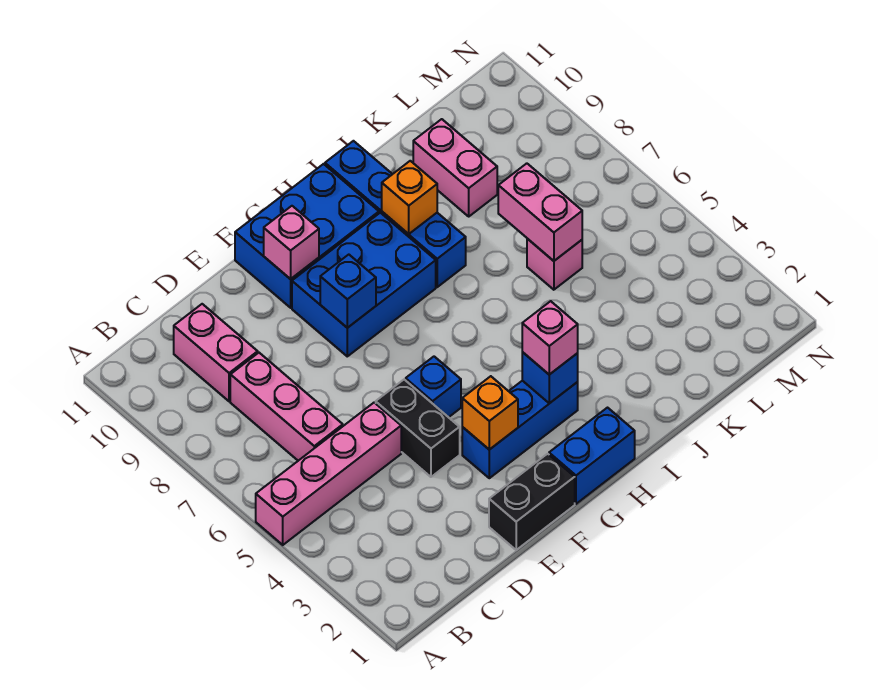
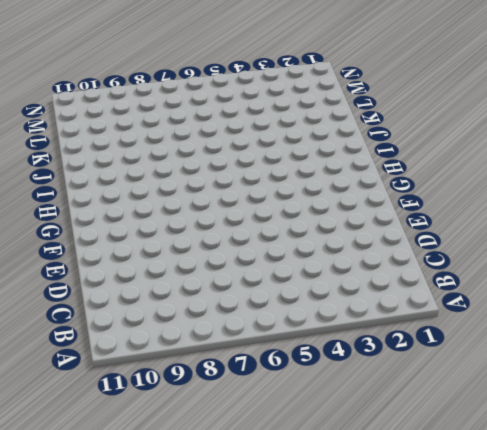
none -> pink 1x4 brick [256,403,401,545]
none -> pink 1x3 brick [230,353,343,461]
none -> pink 1x2 brick [174,304,258,401]

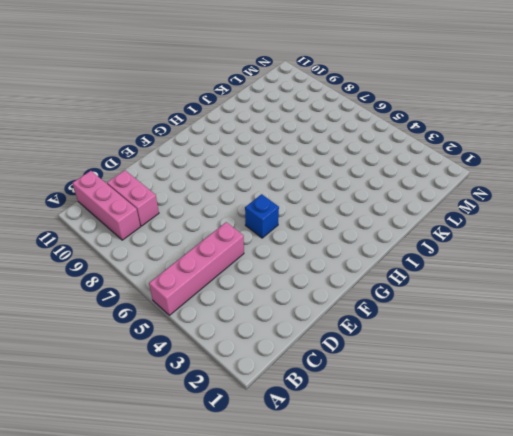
pink 1x3 brick [72,171,140,240] -> pink 1x3 brick moved to [230,353,343,461]
none -> black 1x2 brick [489,454,575,550]
none -> black 1x2 brick [376,380,460,477]
none -> blue 1x3 brick [462,381,578,478]

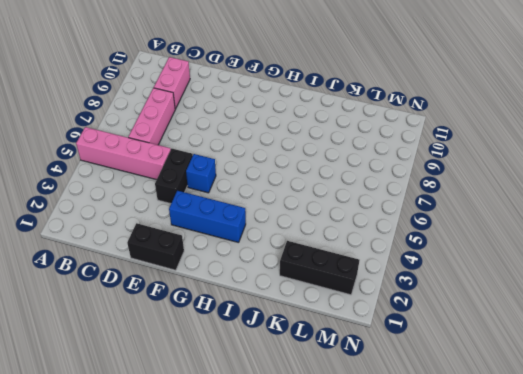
black 1x3 brick [280,241,359,295] -> none
none -> blue 2x3 brick [292,213,436,356]
none -> blue 2x3 brick [235,164,379,308]
none -> blue 1x2 brick [549,408,635,504]

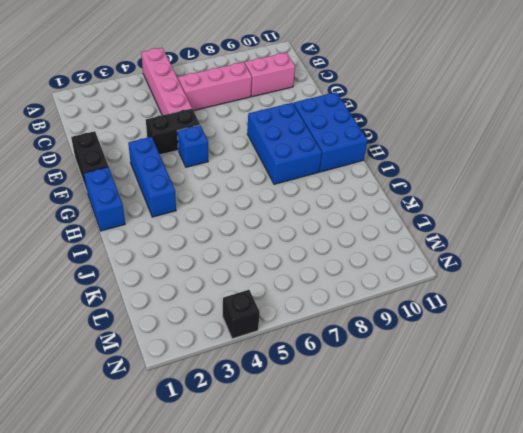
black 1x1 brick [223,290,260,339] -> none
none -> blue 1x4 brick [325,141,466,287]
none -> pink 1x1 brick [527,239,582,290]
none -> pink 1x2 brick [413,119,497,216]

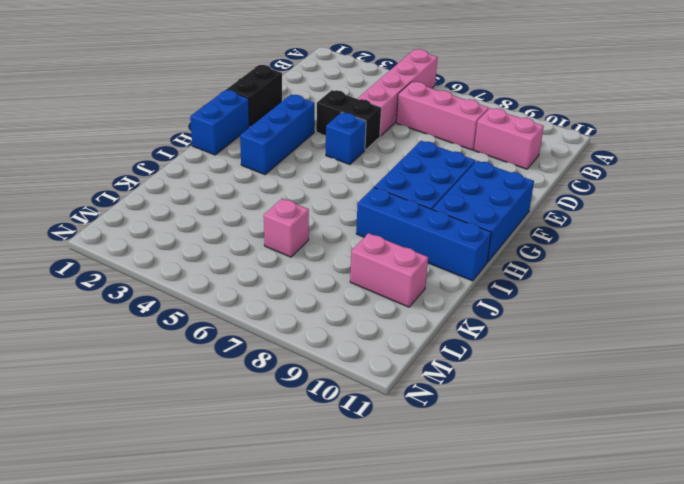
none -> orange 1x1 brick [462,376,518,450]
none -> blue 1x1 brick [320,255,376,328]
none -> pink 1x1 brick [264,206,319,279]

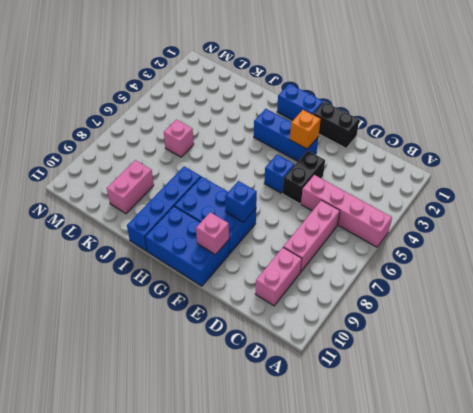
none -> blue 1x1 brick [522,352,578,403]
none -> orange 1x1 brick [382,161,437,234]
none -> pink 1x2 brick [498,163,582,261]

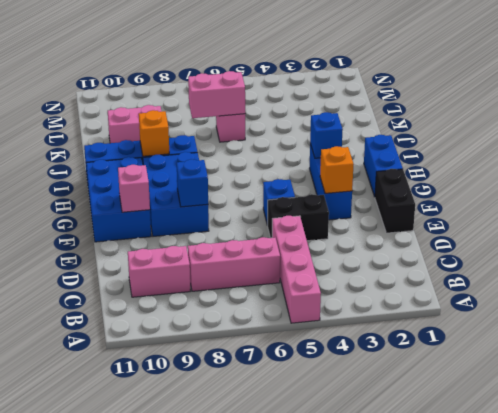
none -> pink 1x1 brick [522,301,578,375]

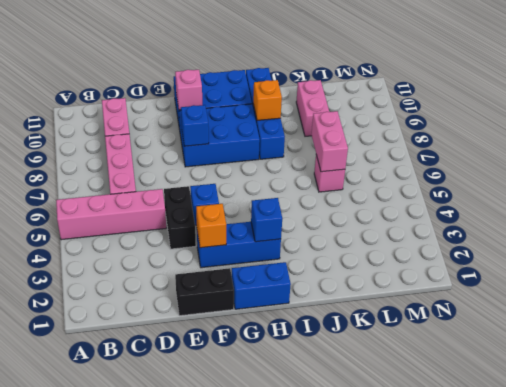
none -> pink 1x1 brick [522,301,578,375]

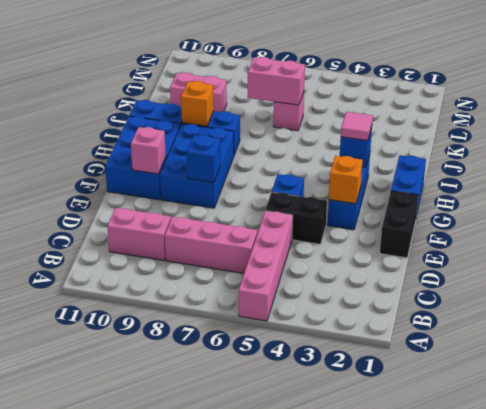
pink 1x1 tile [341,112,373,141] -> pink 1x1 brick [522,301,578,375]

